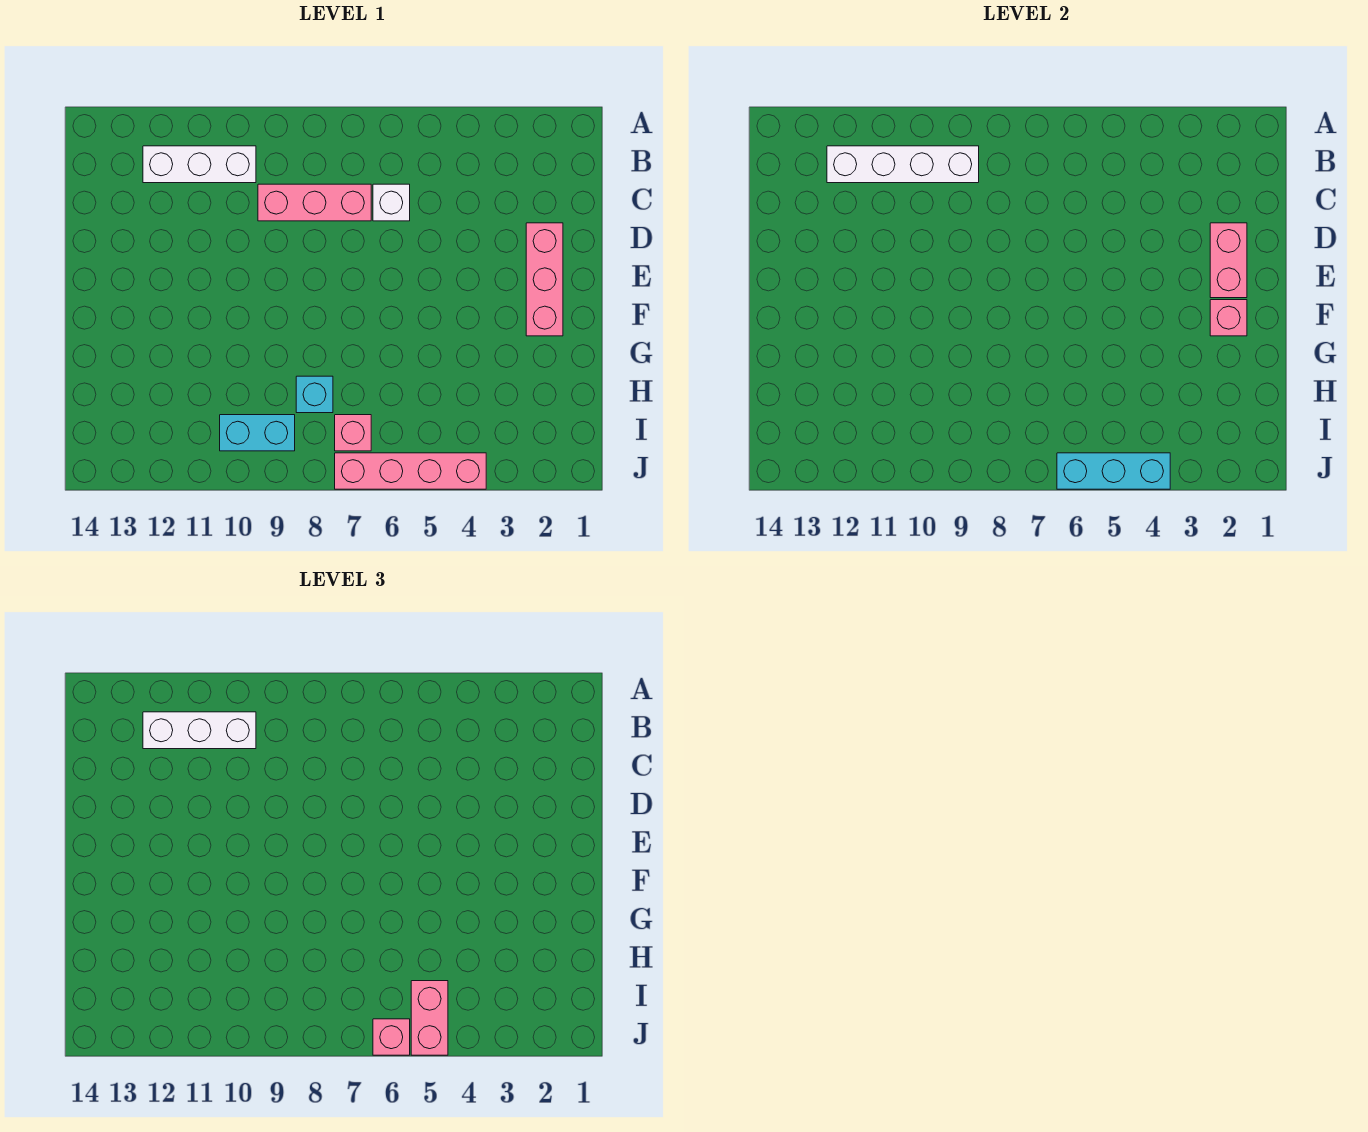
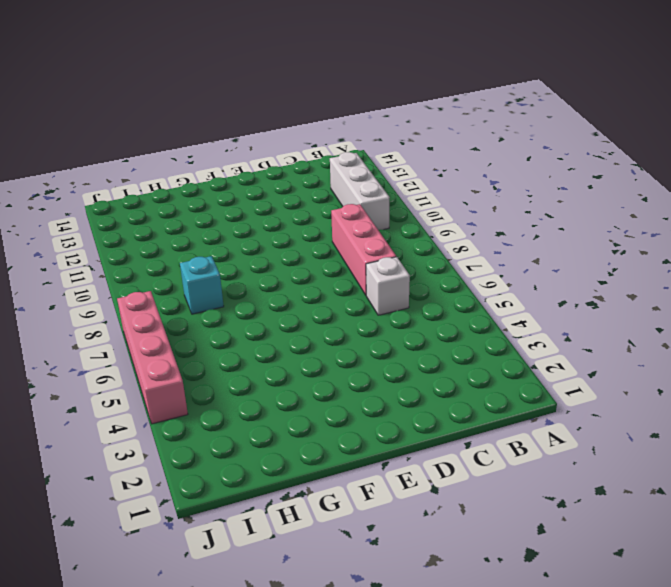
none -> pink 1x3 brick [526,223,563,336]
none -> pink 1x1 brick [335,415,371,451]
none -> cyan 1x2 brick [220,415,295,451]

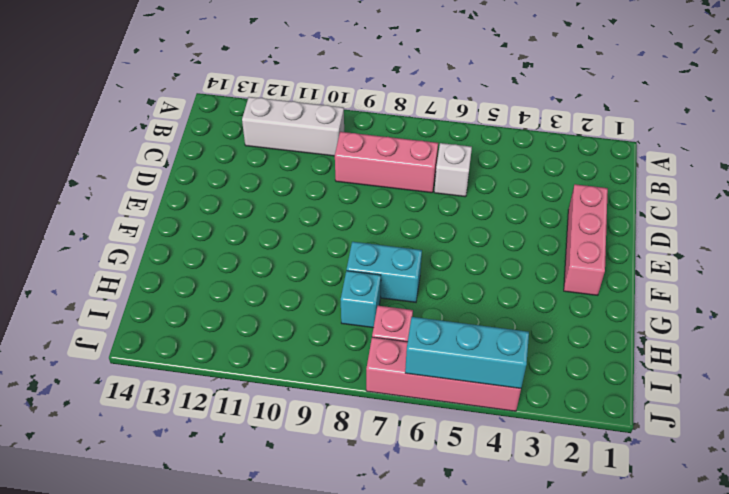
cyan 1x2 brick [347,242,422,302] -> cyan 1x2 brick moved to [220,415,295,451]
none -> white 1x4 brick [827,146,979,183]
none -> pink 1x2 brick [1210,223,1247,298]
none -> pink 1x1 brick [1210,300,1247,336]

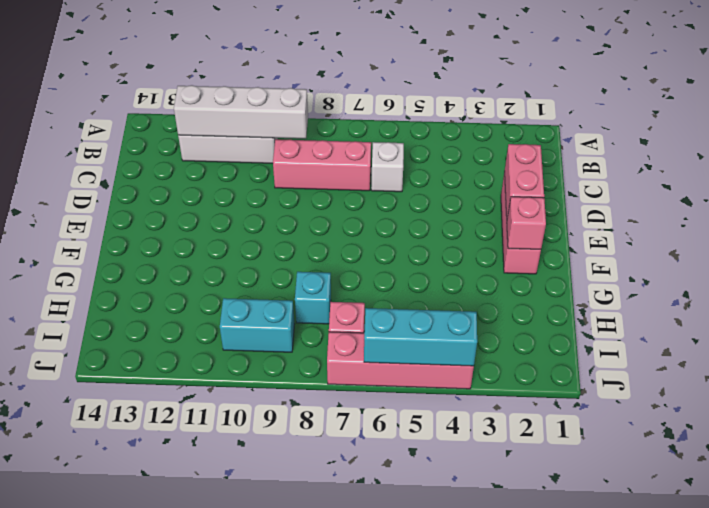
none -> white 1x3 brick [143,712,256,749]
none -> pink 1x2 brick [411,981,448,1055]
none -> pink 1x1 brick [373,1019,410,1055]

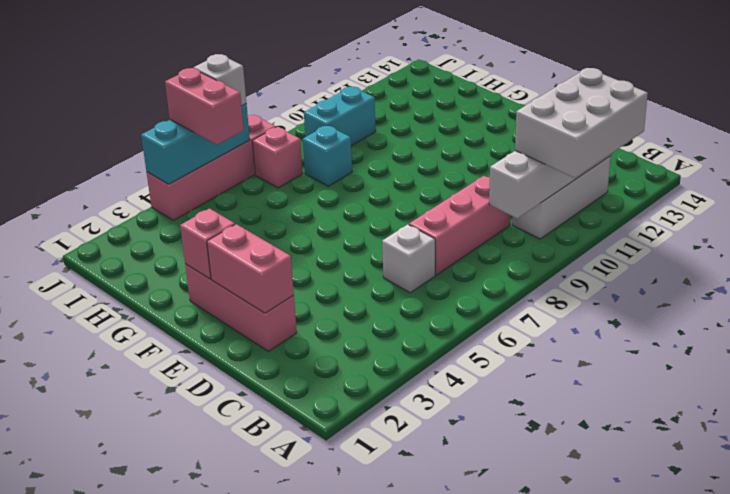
white 2x3 brick [515,68,648,178] -> white 1x3 brick [143,712,256,749]
white 1x1 brick [194,54,246,106] -> pink 1x1 brick [373,1019,410,1055]

